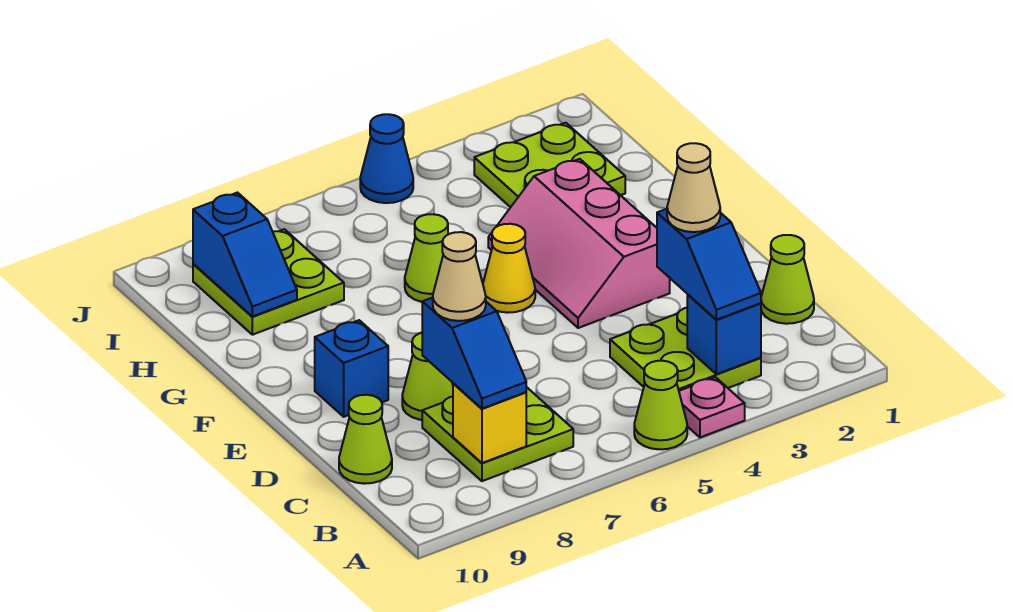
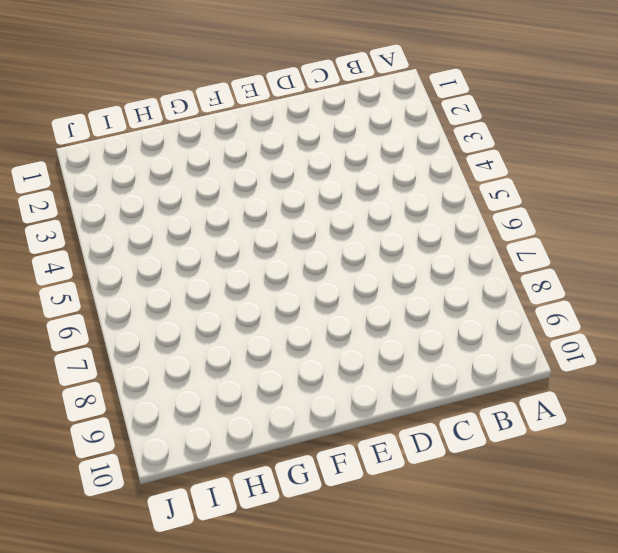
none -> pink 1x1 plate [679,377,745,437]
none -> lime 1x1 cone [634,361,687,449]
none -> lime 2x2 plate [610,308,761,391]

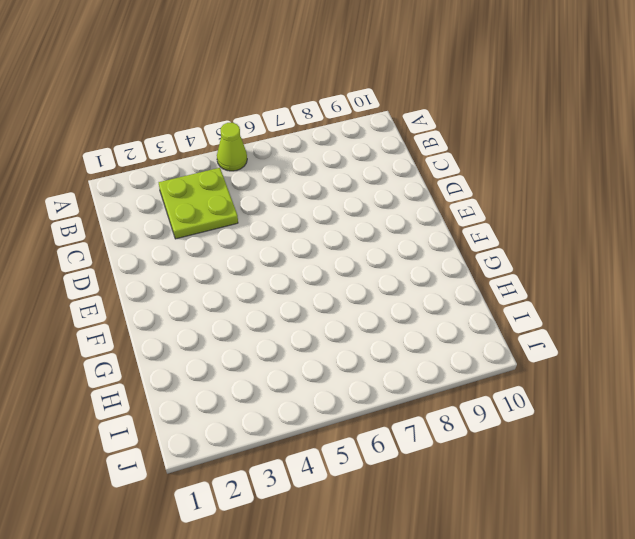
none -> pink 1x1 plate [679,377,745,437]
none -> lime 2x2 plate [422,387,573,481]
none -> lime 1x1 cone [761,235,814,324]

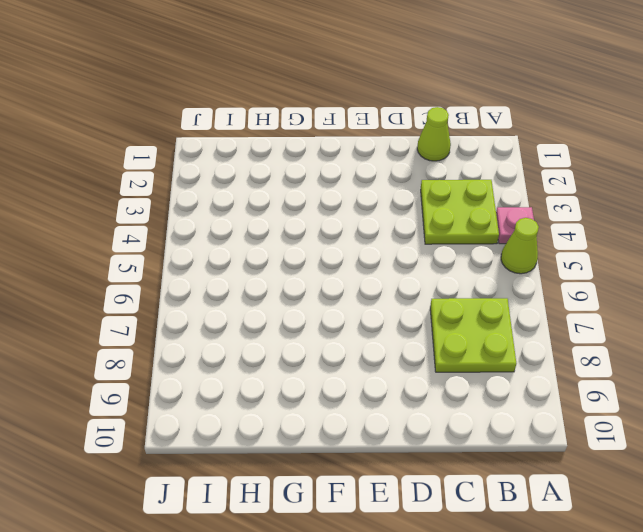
none -> lime 1x1 cone [339,395,392,484]
none -> lime 1x1 cone [402,333,453,420]
none -> pink 2x3 slope [488,159,670,328]

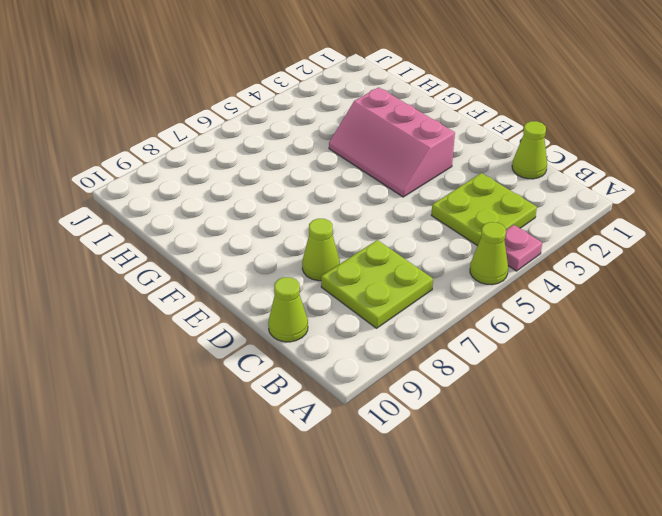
none -> blue 1x1 brick [315,320,388,417]
none -> yellow 1x1 cone [483,224,535,313]
none -> lime 1x1 cone [405,214,448,302]

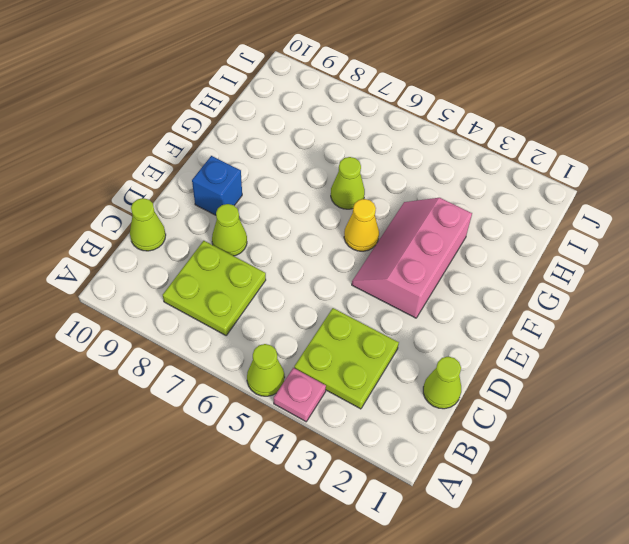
none -> lime 2x2 plate [474,123,625,207]
none -> lime 2x2 plate [193,229,344,335]
none -> blue 1x1 cone [360,114,413,203]

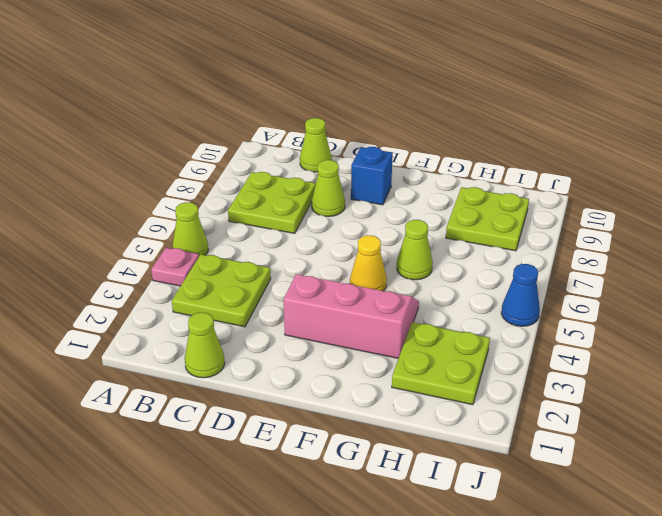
none -> blue 1x1 brick [687,295,761,374]
none -> yellow 1x1 brick [453,383,526,463]
none -> blue 1x2 slope [193,193,297,317]

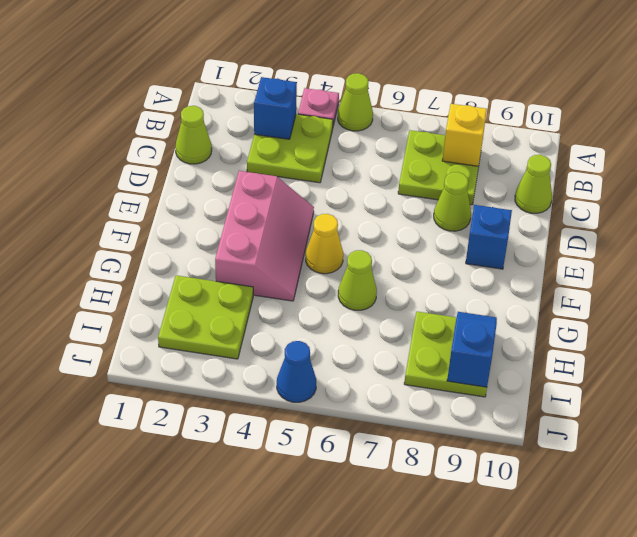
none -> blue 1x2 slope [657,209,761,320]
none -> blue 1x2 slope [422,298,526,408]
none -> tan 1x1 cone [667,143,720,232]

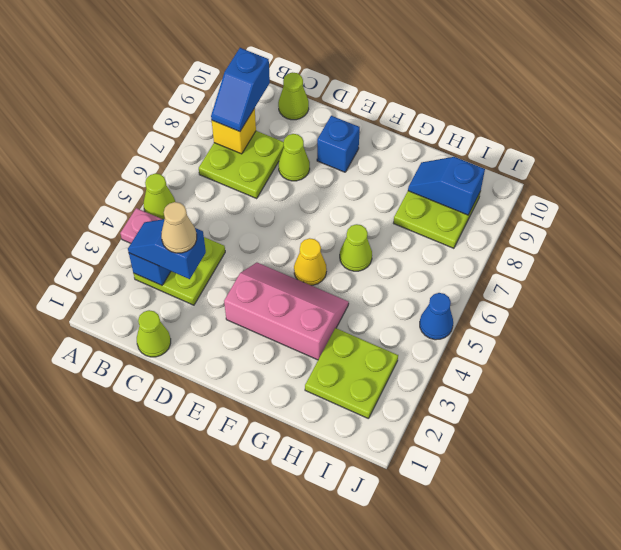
blue 1x2 slope [211,48,270,132] -> blue 1x2 slope turned to [422,298,526,408]
none -> tan 1x1 cone [433,232,486,321]

